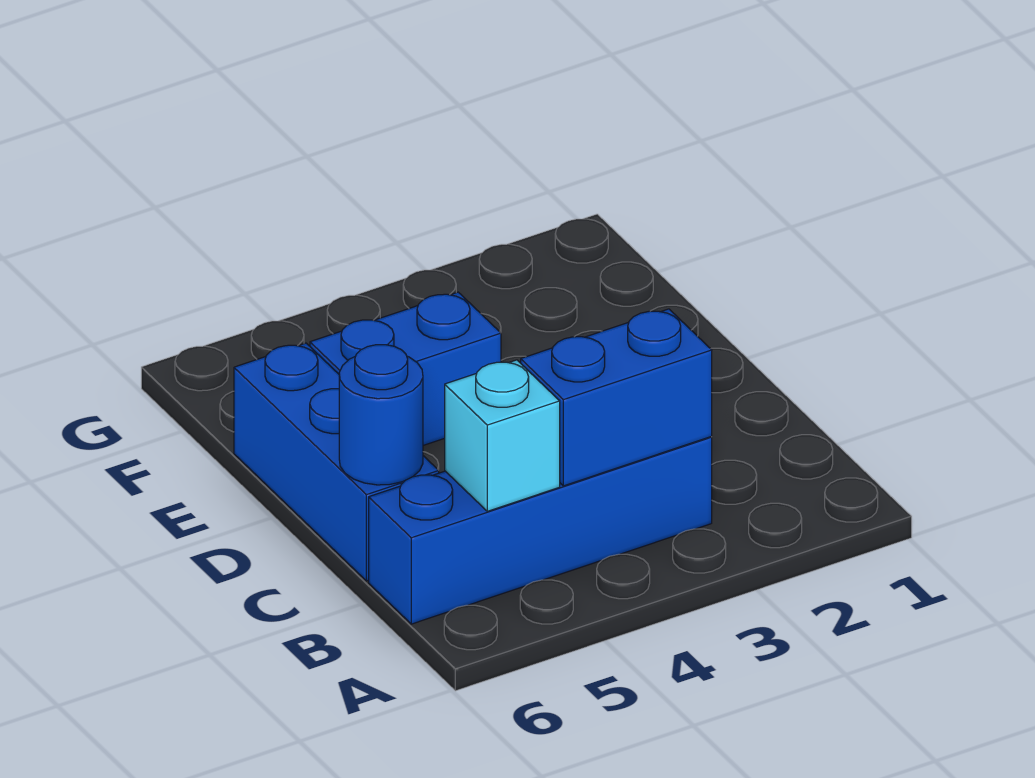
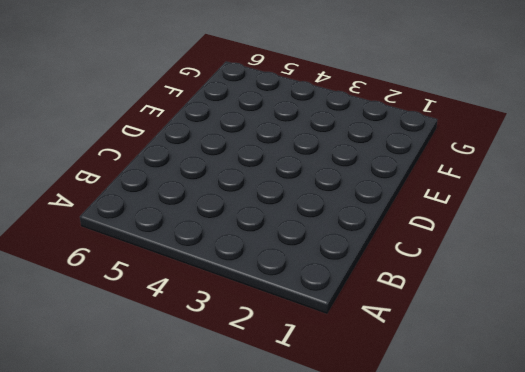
none -> blue 1x4 brick [369,437,712,624]
none -> blue 1x3 brick [234,343,439,581]

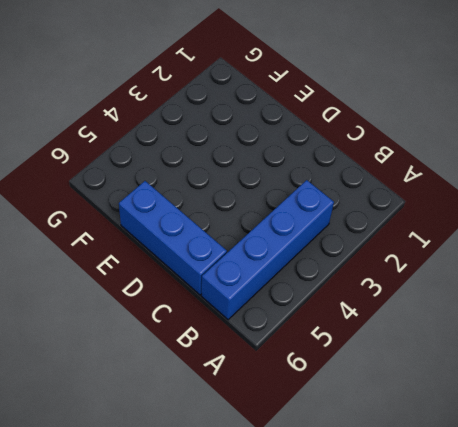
none -> blue 1x2 brick [310,292,501,445]
none -> blue 1x2 brick [521,309,712,486]

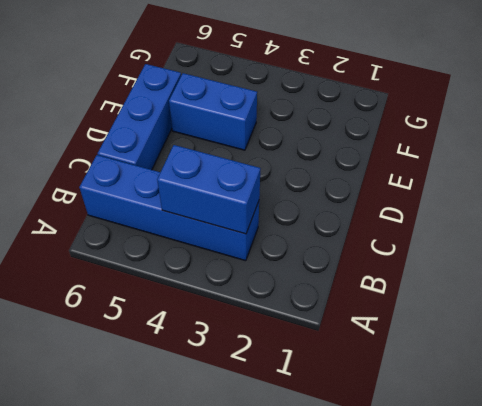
none -> cyan 1x1 brick [445,360,560,511]
none -> blue 1x1 round brick [339,345,423,485]

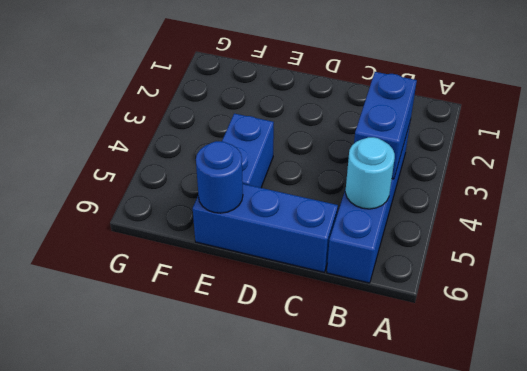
cyan 1x1 round brick [345,137,395,209] -> cyan 1x1 brick [445,360,560,511]
blue 1x1 round brick [196,141,243,213] -> blue 1x1 round brick moved to [339,345,423,485]

